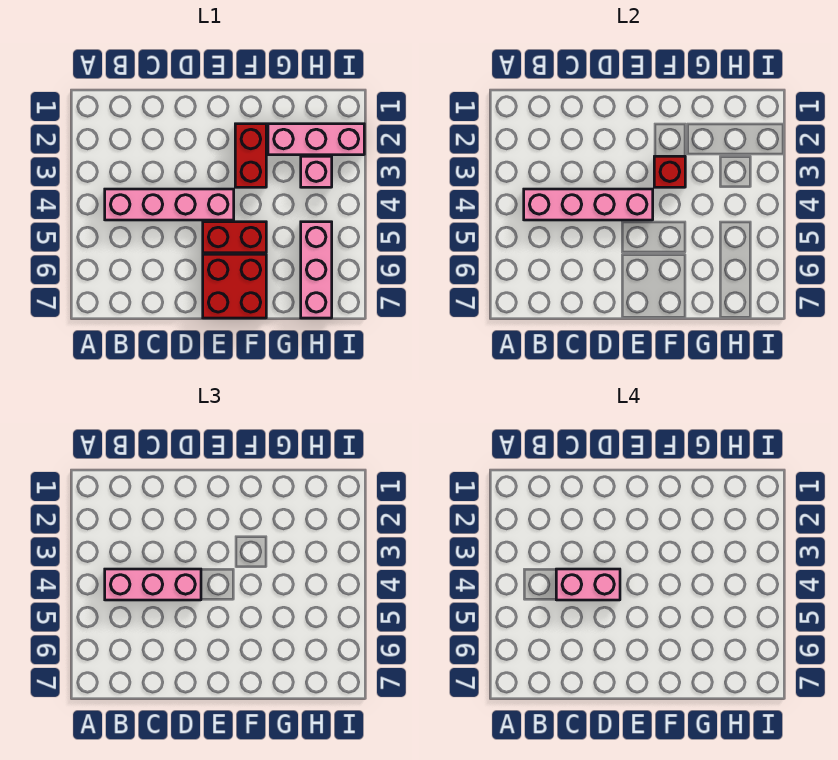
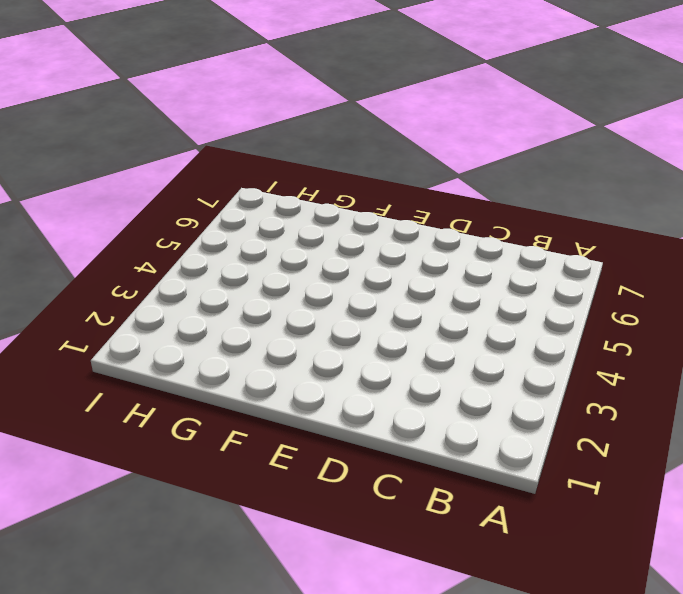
none -> pink 1x4 brick [105,189,234,220]
none -> red 1x2 brick [203,222,266,253]

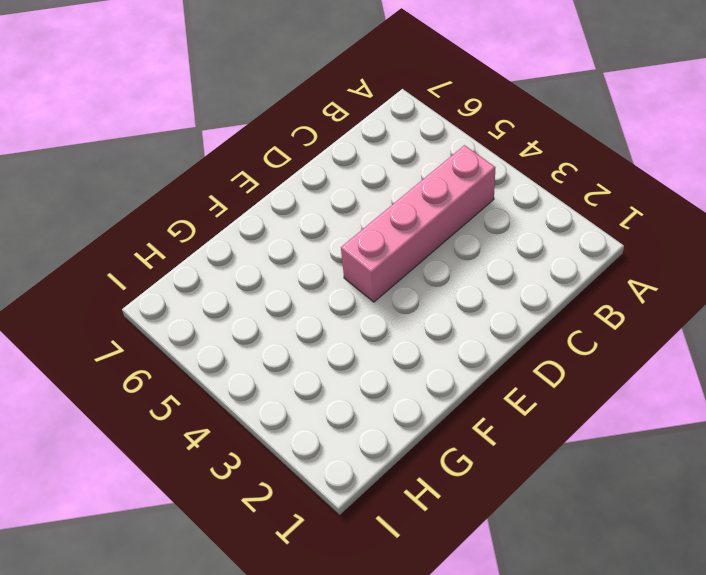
none -> red 1x2 brick [203,222,266,253]
none -> red 2x2 brick [203,254,266,318]

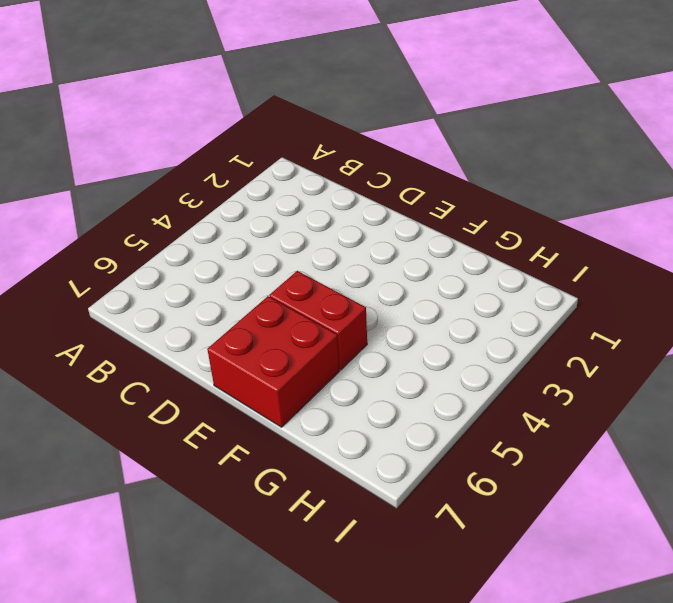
none -> pink 1x4 brick [105,189,234,220]
none -> red 1x2 brick [235,124,266,187]

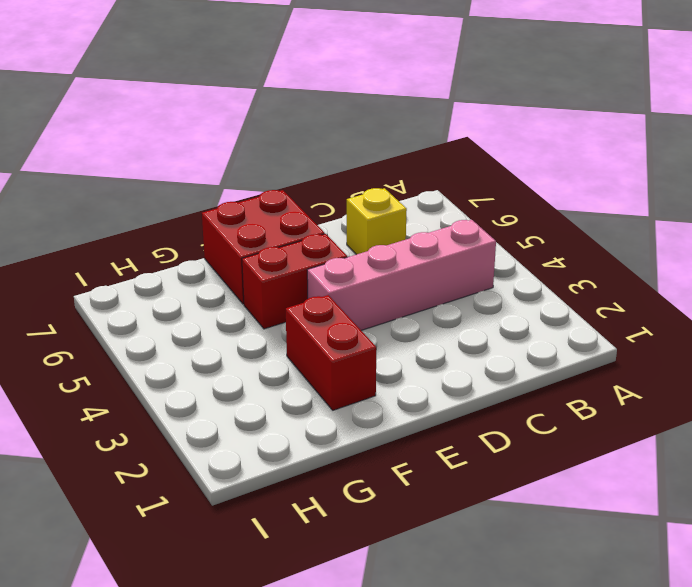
yellow 1x1 brick [347,188,407,255] -> none
none -> pink 1x3 brick [268,124,364,155]
none -> pink 1x1 brick [301,156,332,187]

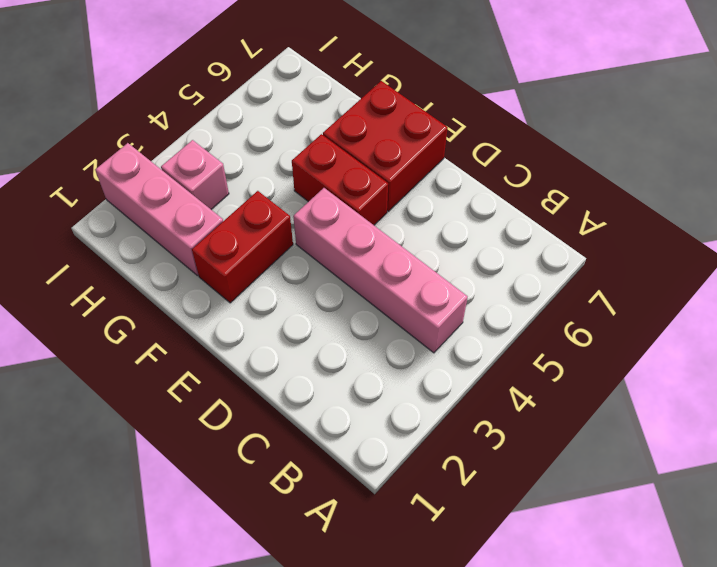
none -> pink 1x3 brick [301,222,332,318]
none -> pink 1x4 brick [524,189,653,220]

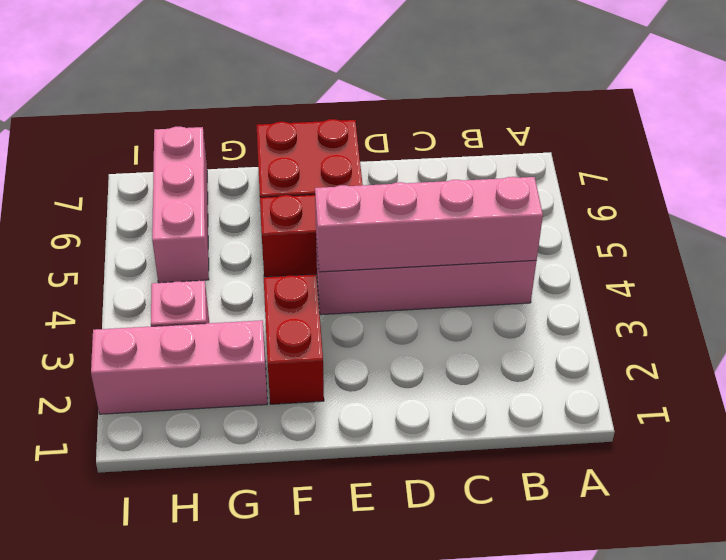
none -> red 1x1 brick [654,156,685,187]
none -> pink 1x3 brick [105,569,201,600]

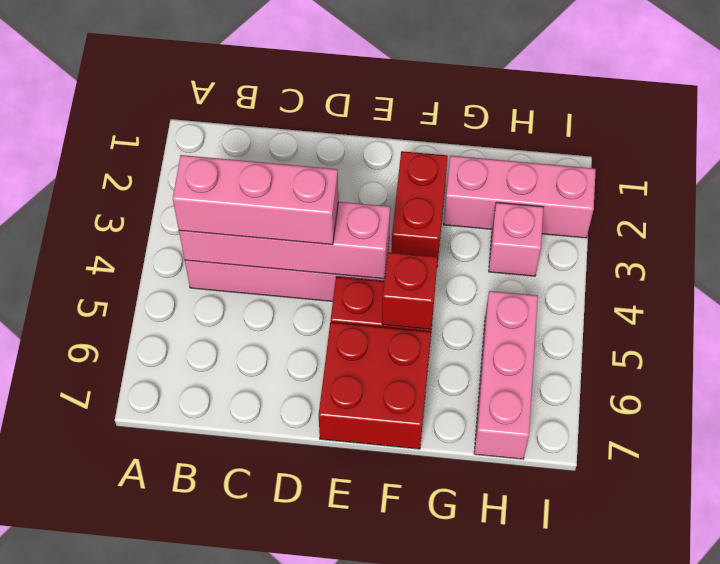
red 1x1 brick [382,252,438,329] -> red 1x1 brick moved to [654,156,685,187]
none -> pink 1x2 brick [556,569,620,600]

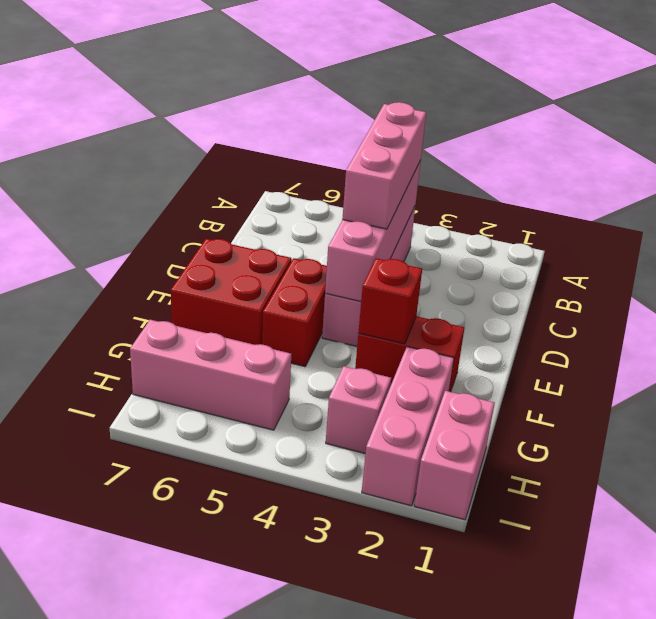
pink 1x2 brick [414,391,495,520] -> pink 1x2 brick moved to [556,569,620,600]

